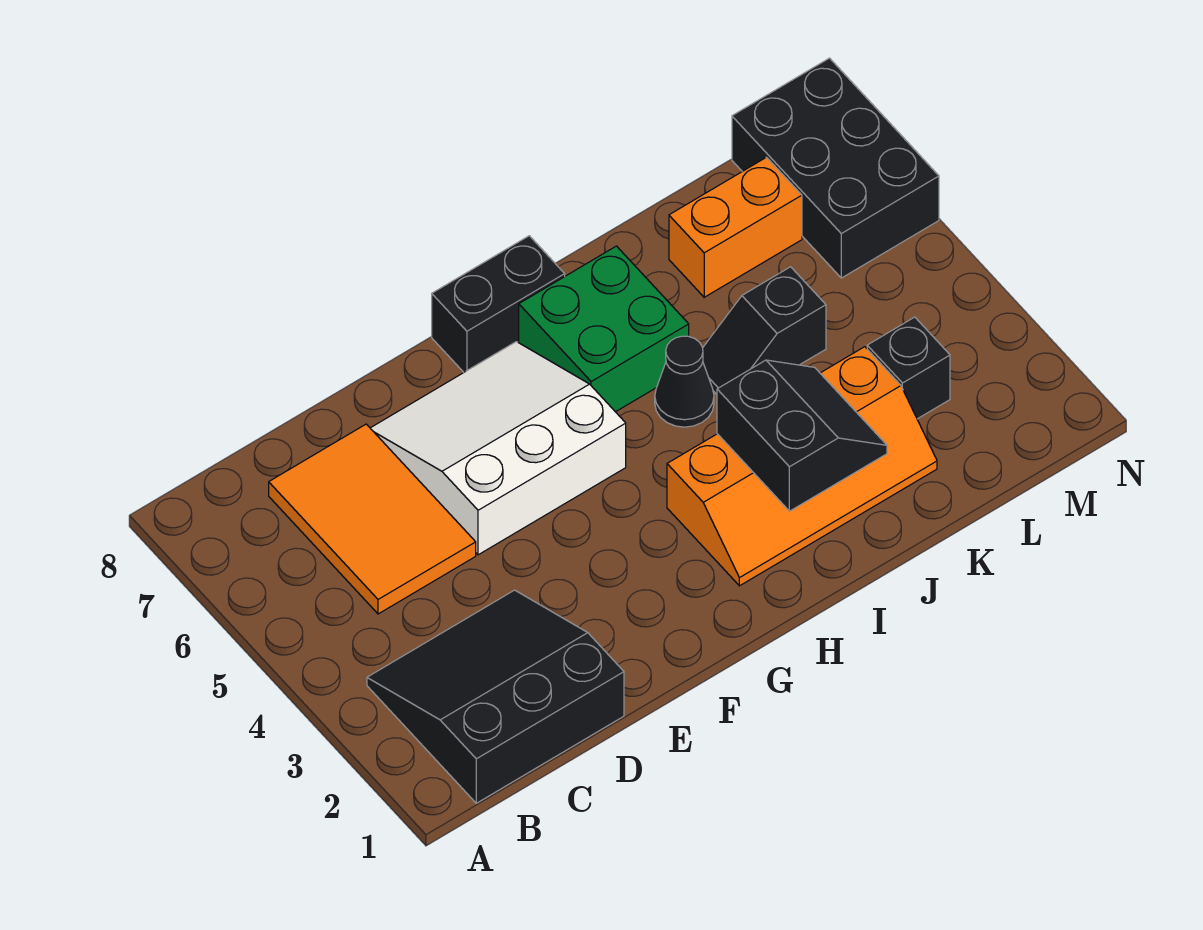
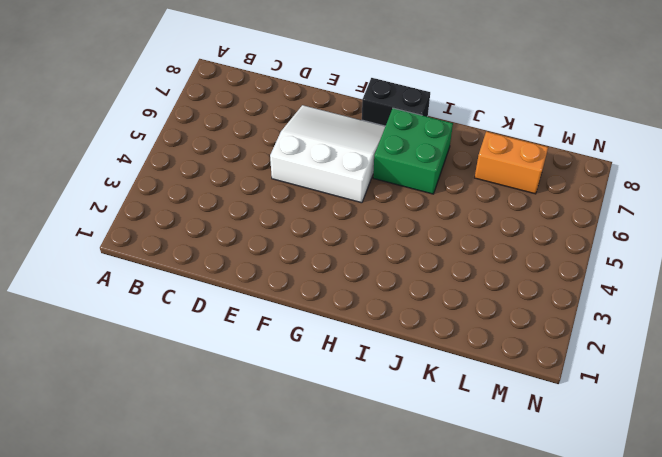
none -> black 3x3 slope [367,590,624,803]
none -> orange 2x3 tile [269,424,476,614]
none -> orange 2x4 slope [667,347,937,586]

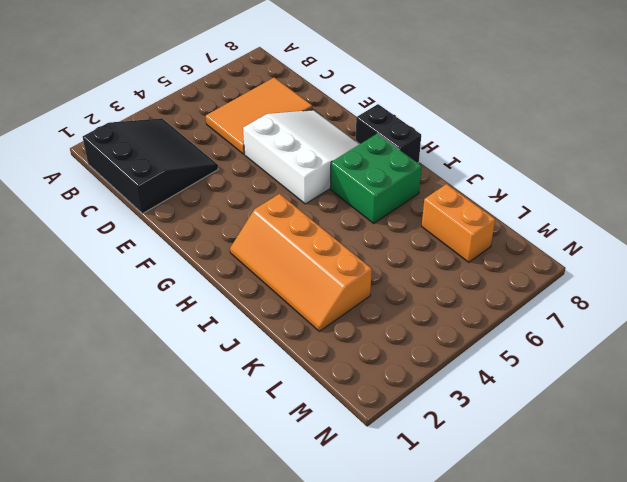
none -> black 1x1 cone [655,336,714,427]
none -> black 1x2 slope [703,267,826,394]
none -> black 1x1 brick [867,317,950,419]

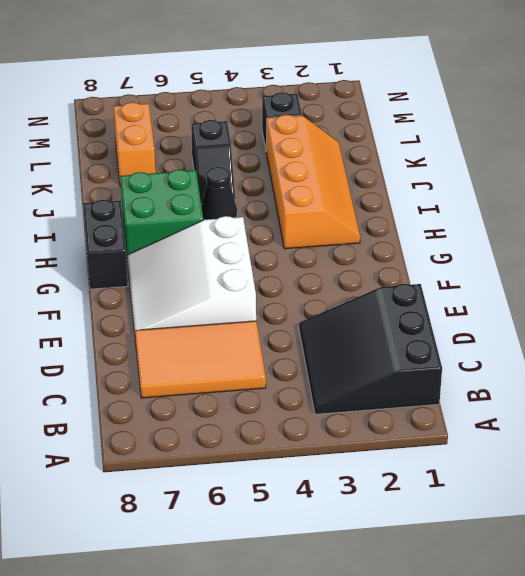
none -> black 2x3 brick [732,58,939,278]
none -> black 2x2 slope [717,360,887,511]

